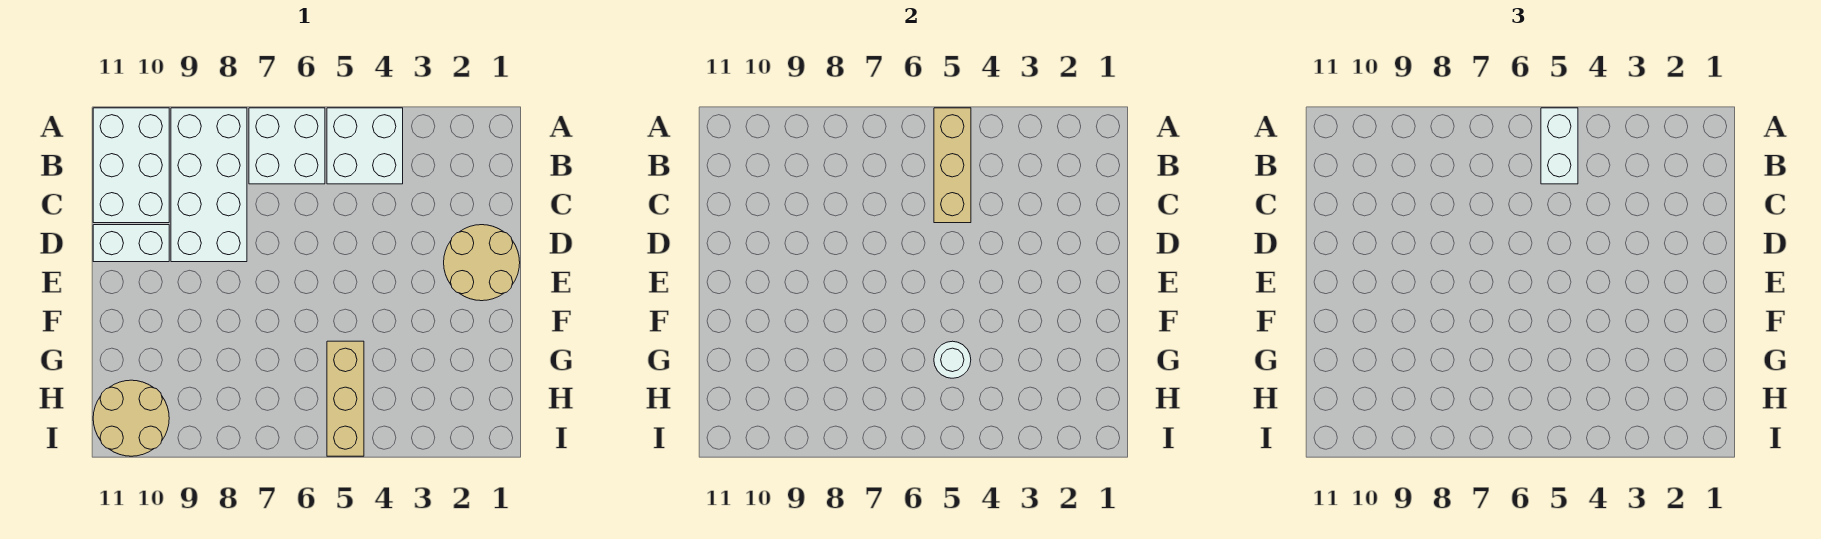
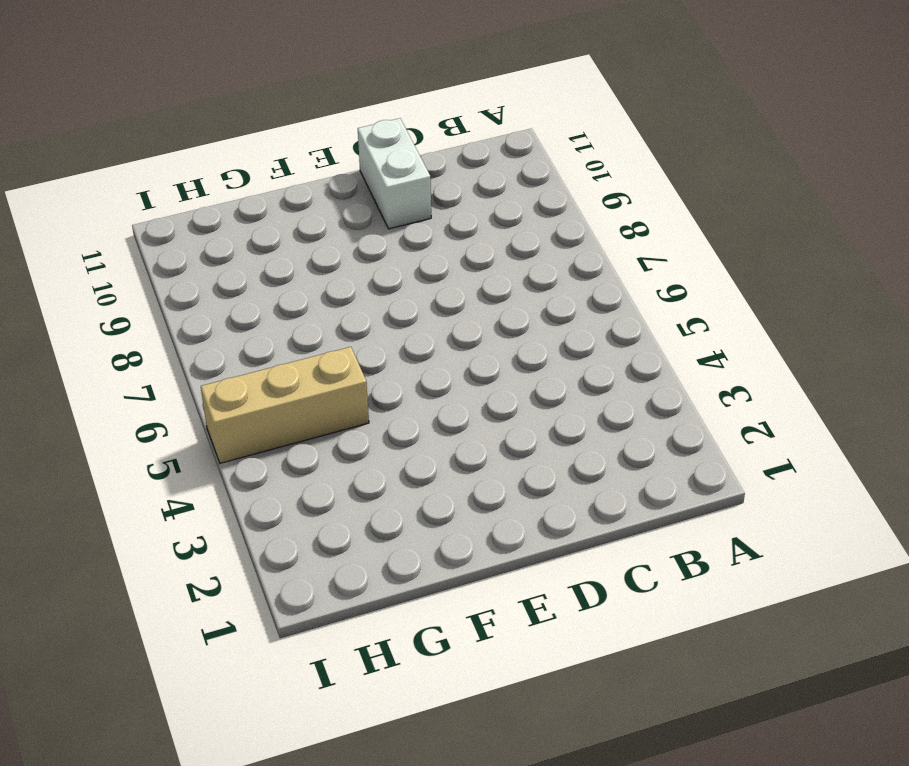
none -> white 2x2 brick [327,108,403,184]
none -> white 2x2 brick [249,108,325,184]

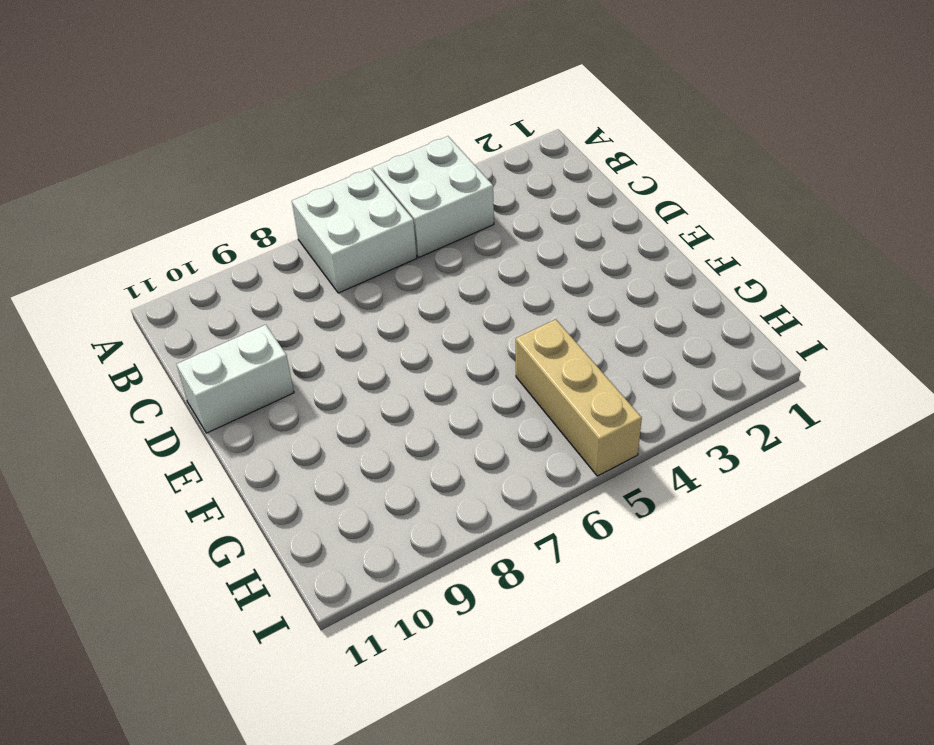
none -> white 2x4 brick [171,108,247,262]
none -> white 2x3 brick [93,108,169,223]

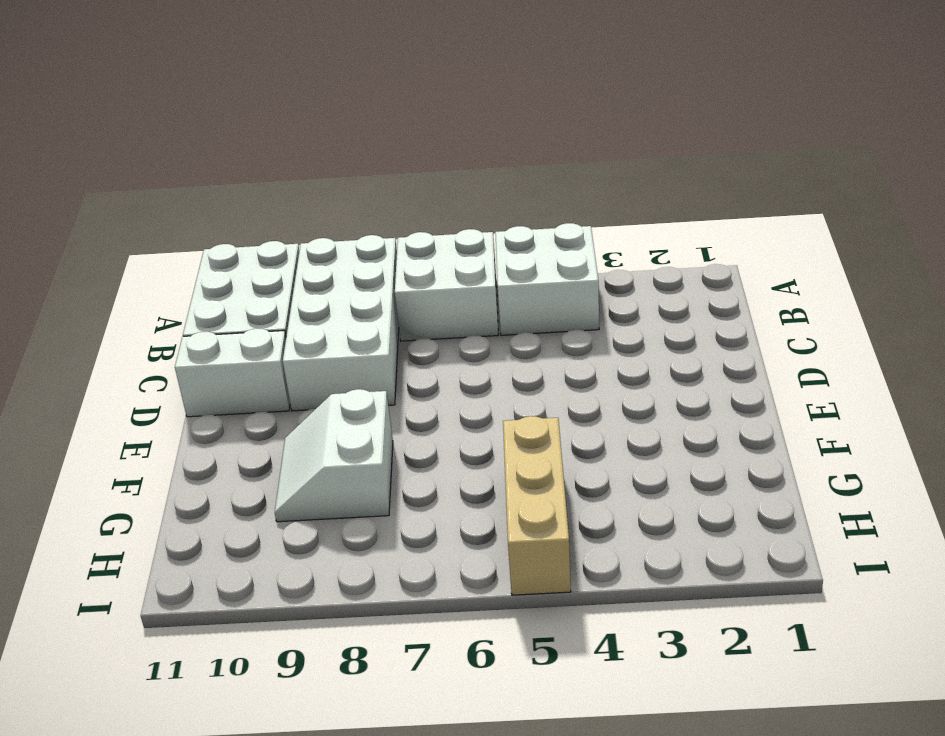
white 2x2 slope [275,389,393,522] -> none
none -> tan 2x2 round brick [444,225,520,301]
none -> tan 2x2 round brick [93,380,169,456]

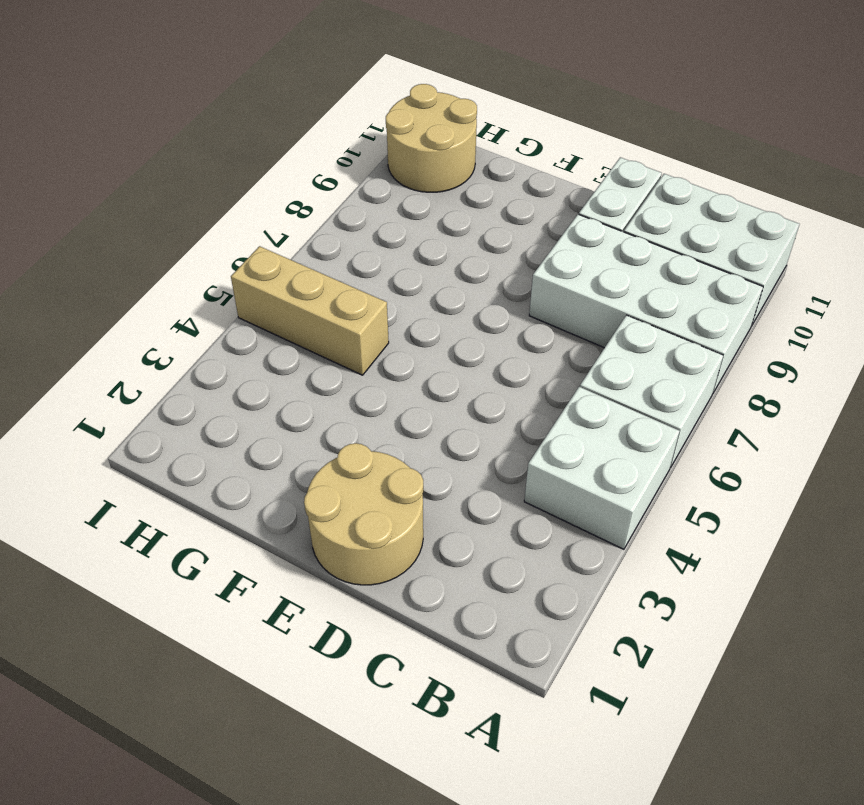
none -> tan 1x3 brick [934,108,971,223]
none -> white 1x1 round brick [934,341,971,378]

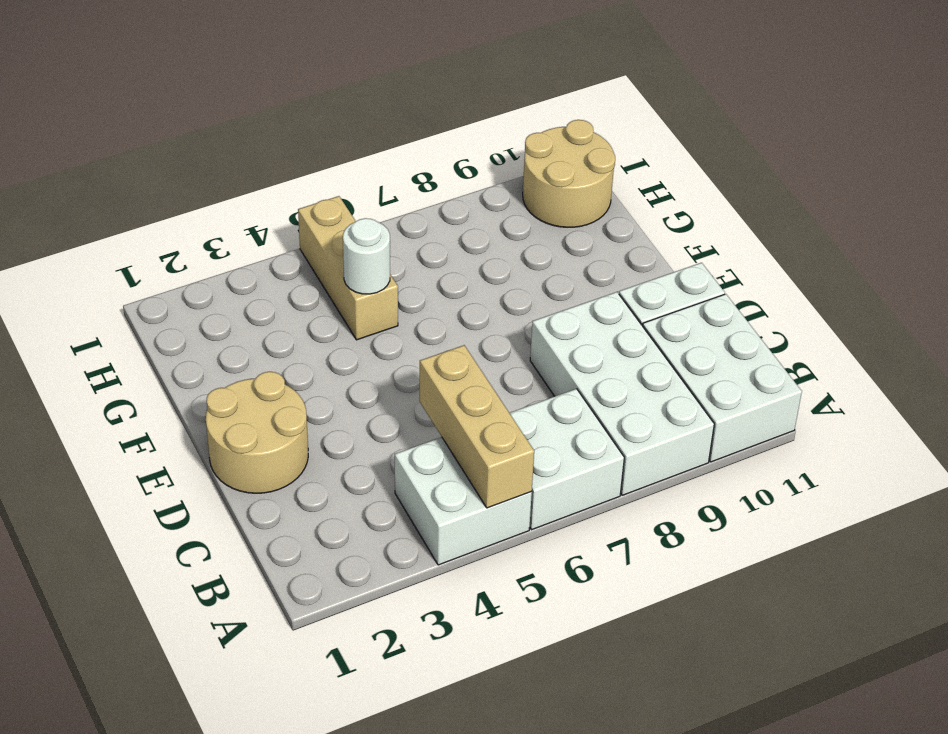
none -> white 1x2 brick [1541,108,1578,184]

